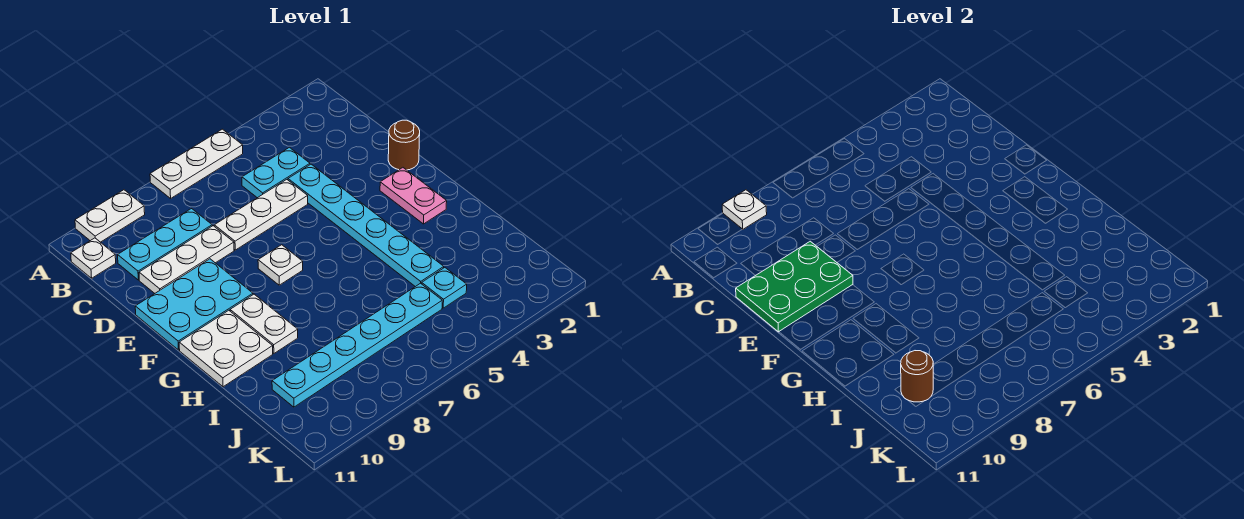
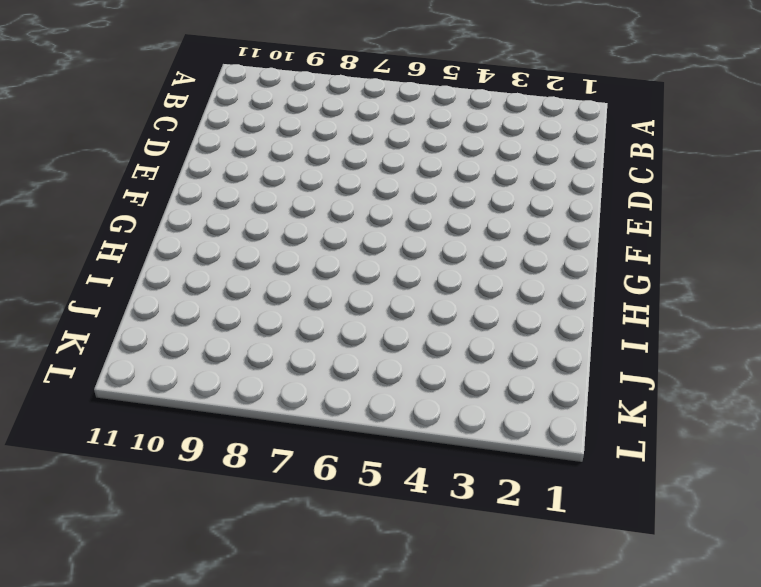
none -> white 1x3 plate [150,129,243,198]
none -> white 1x2 plate [75,190,145,242]
none -> white 1x1 plate [71,238,116,278]

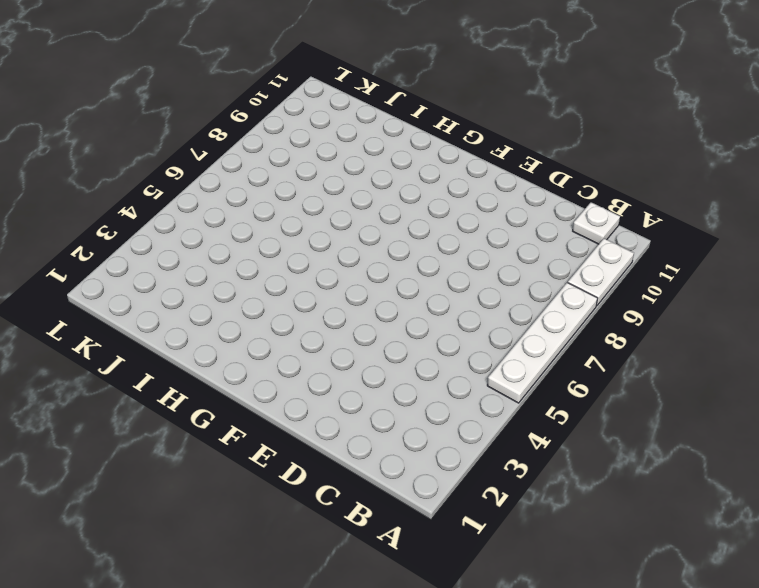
white 1x4 plate [487,283,598,403] -> white 1x3 plate [150,129,243,198]
none -> cyan 1x2 plate [242,147,310,198]
none -> cyan 1x3 plate [118,209,212,280]
none -> cyan 1x6 plate [288,164,444,287]

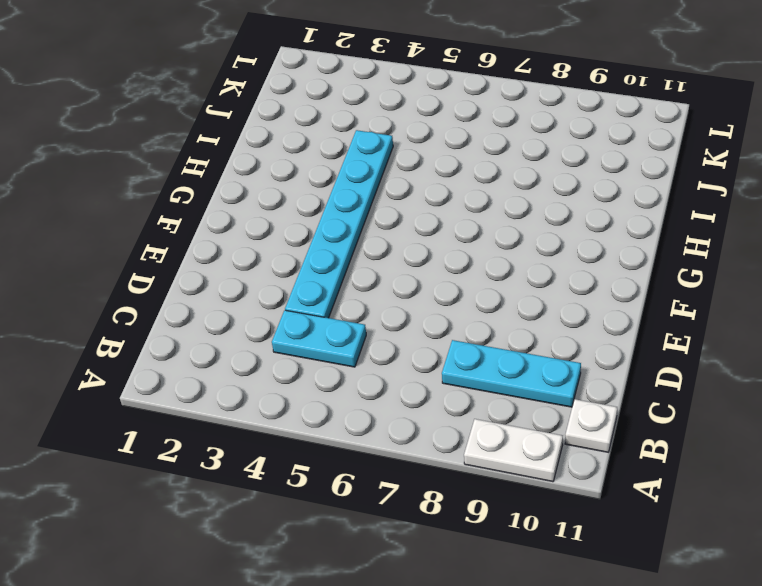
none -> white 1x3 plate [150,129,243,198]
none -> white 1x3 plate [214,180,308,250]
none -> white 1x3 plate [139,226,234,293]

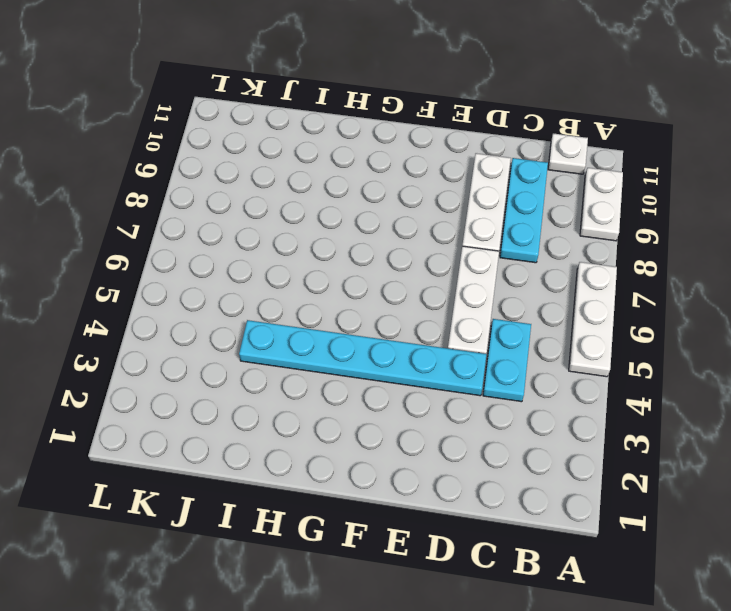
none -> brown 1x1 round brick [388,120,420,170]
none -> cyan 2x3 plate [135,259,253,350]
none -> pink 1x2 plate [380,168,447,224]

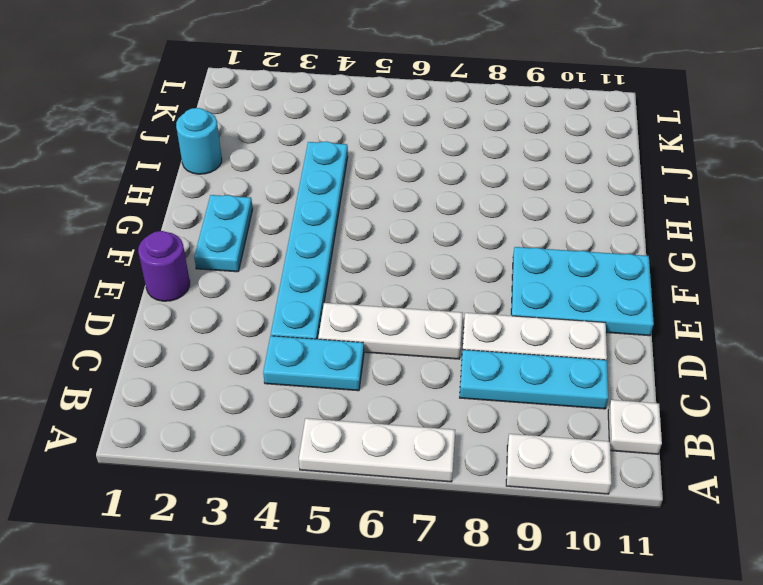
purple 1x1 round brick [138,231,190,301] -> brown 1x1 round brick [388,120,420,170]
cyan 1x2 plate [194,195,253,272] -> pink 1x2 plate [380,168,447,224]
cyan 1x1 round brick [176,108,222,174] -> none
none -> white 1x1 plate [258,245,303,285]
none -> white 1x2 plate [230,294,298,353]
none -> white 2x2 plate [179,310,273,387]

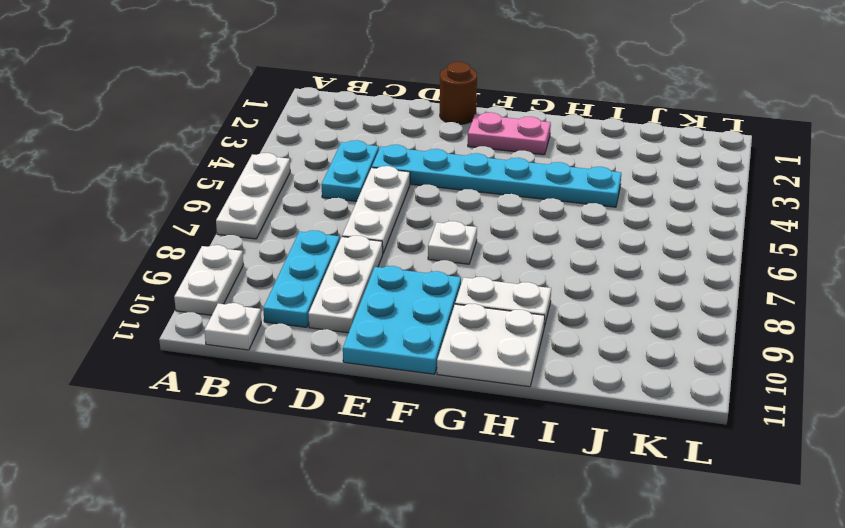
none -> cyan 1x1 plate [422,268,467,308]
none -> cyan 1x6 plate [272,283,442,407]
none -> white 1x1 plate [722,190,767,229]

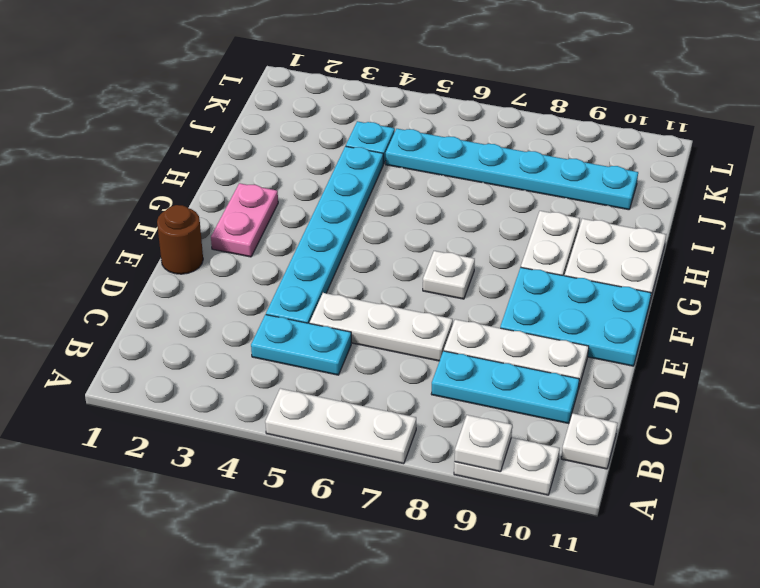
none -> green 2x3 plate [736,241,853,332]
none -> brown 1x1 round brick [901,351,933,402]

